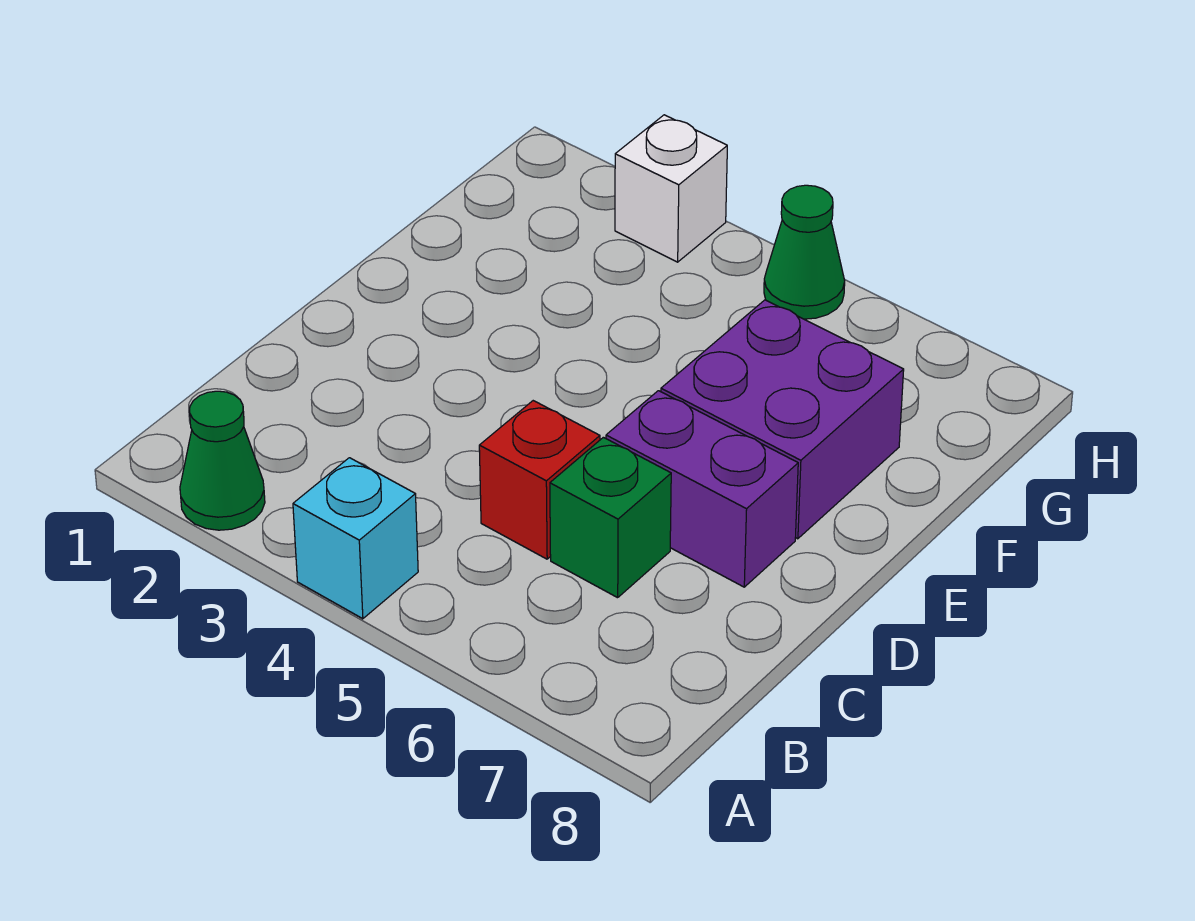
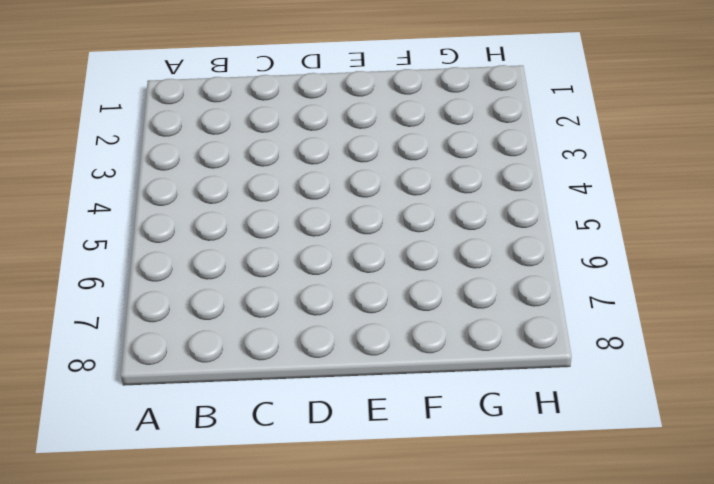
none -> green 1x1 cone [180,391,265,530]
none -> cyan 1x1 brick [293,458,418,619]

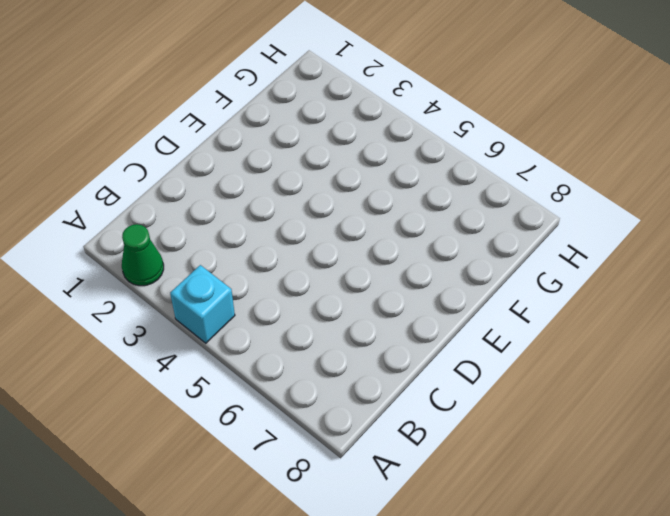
none -> red 1x1 brick [479,401,600,559]
none -> green 1x1 brick [550,437,671,598]

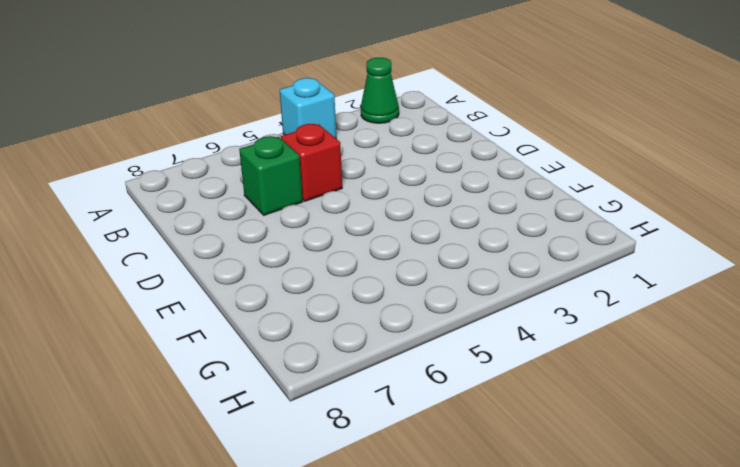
none -> purple 1x2 brick [606,391,798,587]
none -> purple 2x2 brick [661,300,904,539]

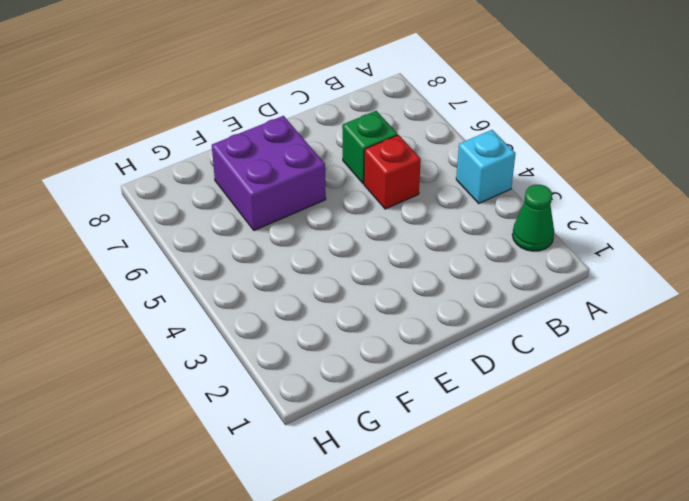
none -> purple 1x2 brick [606,391,798,587]
none -> white 1x1 brick [615,115,727,262]

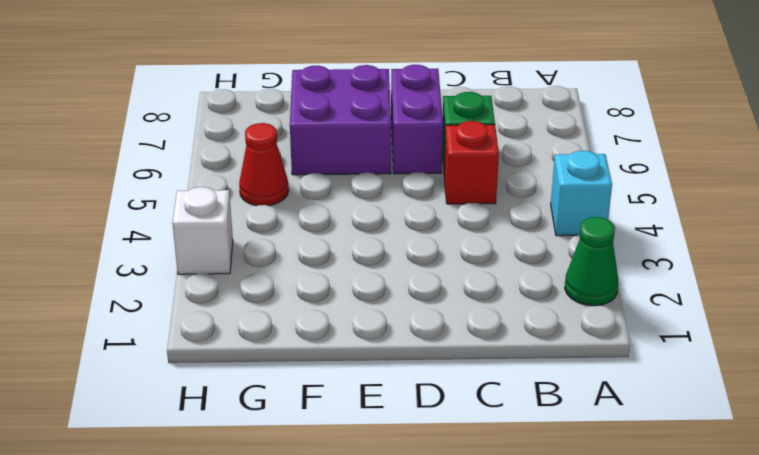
red 1x1 cone [239,123,289,206] -> none
none -> green 1x1 cone [764,185,845,319]

